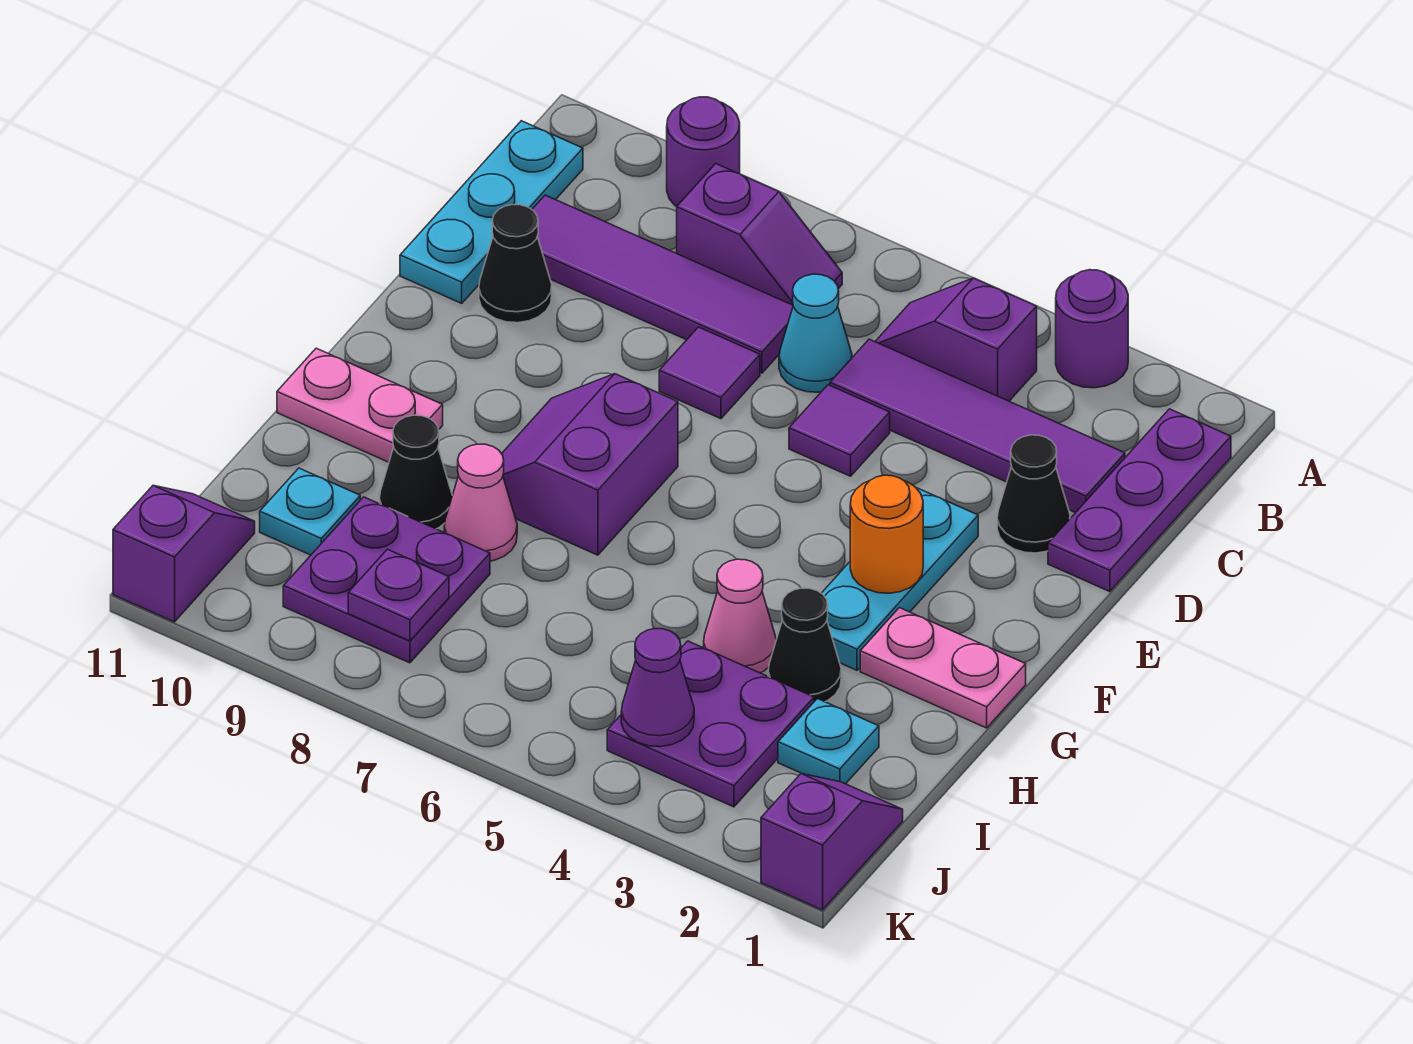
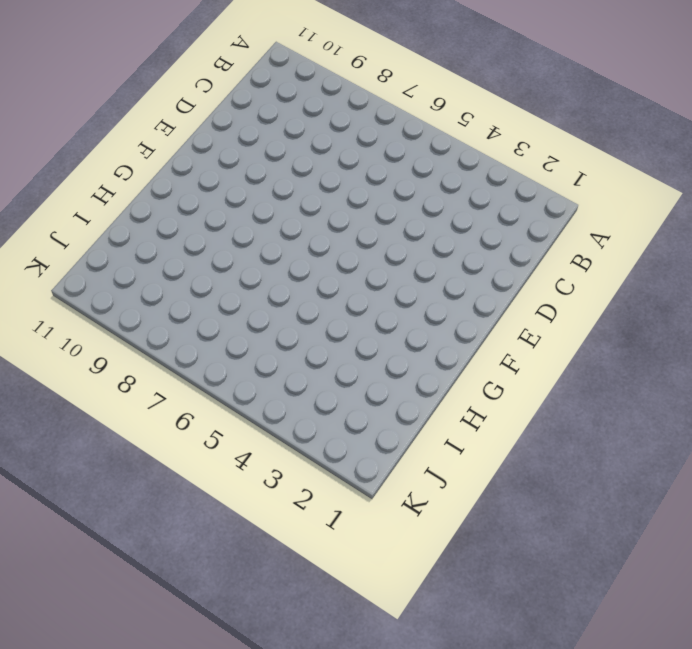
none -> purple 1x1 round brick [1056,270,1128,388]
none -> purple 1x1 round brick [667,97,740,207]
none -> purple 1x3 plate [1048,409,1231,592]
none -> purple 1x2 slope [875,278,1037,401]

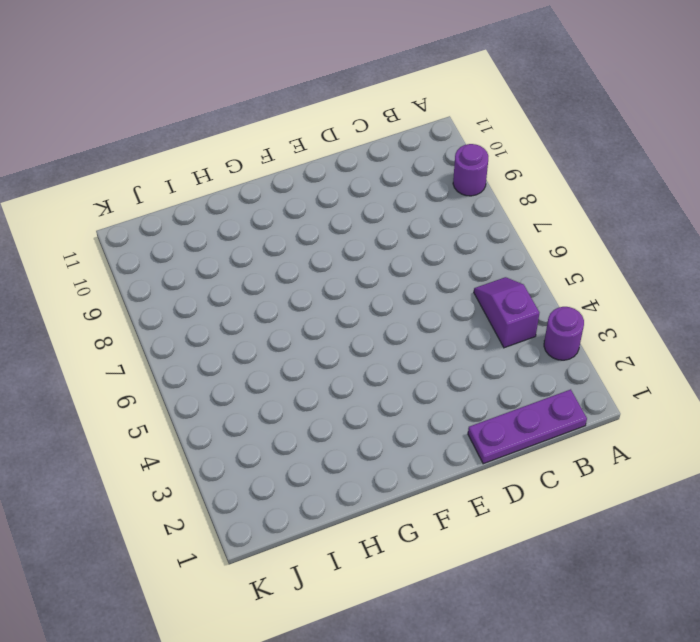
none -> purple 1x2 slope [677,164,842,305]
none -> cyan 1x3 plate [400,121,583,303]
none -> purple 1x4 tile [830,339,1125,513]
none -> cyan 1x1 cone [779,274,852,392]

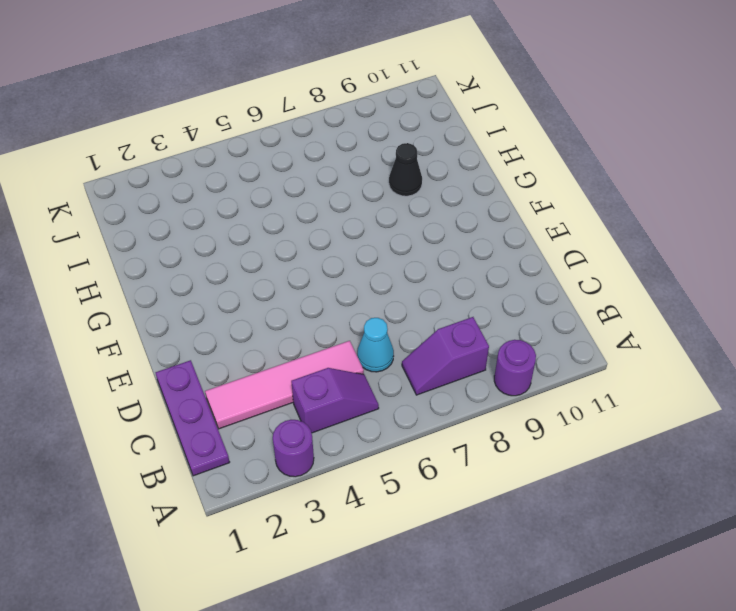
pink 1x4 tile [205,341,364,429] -> purple 1x4 tile [830,339,1125,513]
none -> cyan 1x3 plate [400,121,583,303]
none -> purple 1x4 tile [532,195,793,373]
none -> black 1x1 cone [997,435,1070,553]
none -> purple 1x1 tile [789,385,890,476]

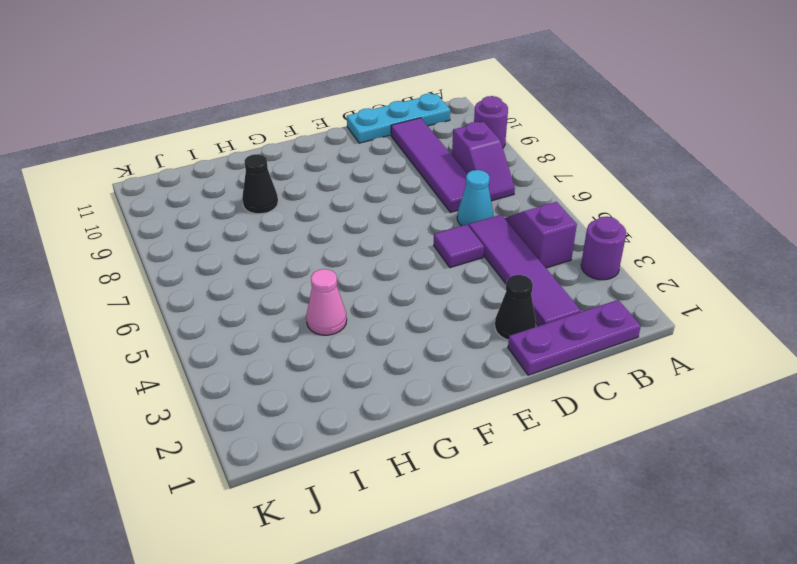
none -> purple 1x1 tile [659,327,760,419]
none -> black 1x1 cone [479,205,552,323]
none -> cyan 1x3 plate [822,488,978,670]
none -> purple 2x2 slope [502,374,678,555]

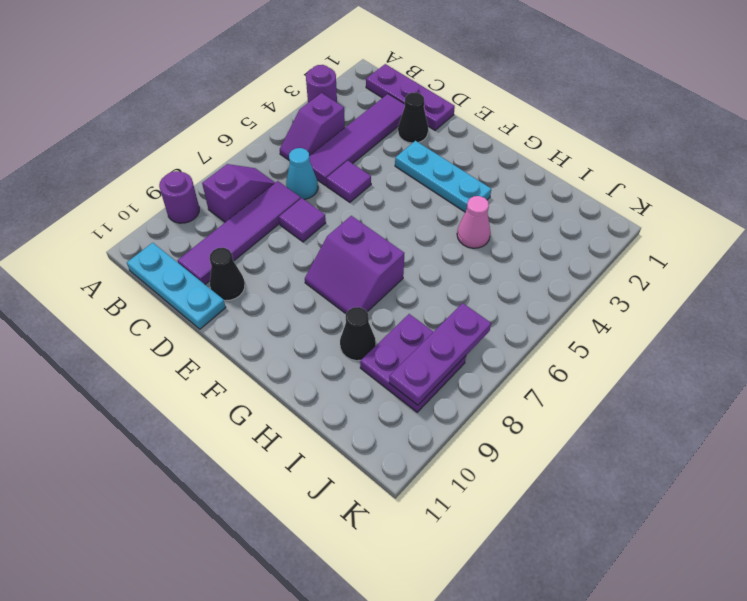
purple 1x3 plate [389,303,491,405] -> purple 1x1 plate [348,549,449,641]
none -> pink 1x2 plate [860,608,1026,728]
none -> pink 1x2 plate [277,348,443,462]
none -> black 1x1 cone [768,588,841,702]
none -> pink 1x1 cone [444,444,517,561]

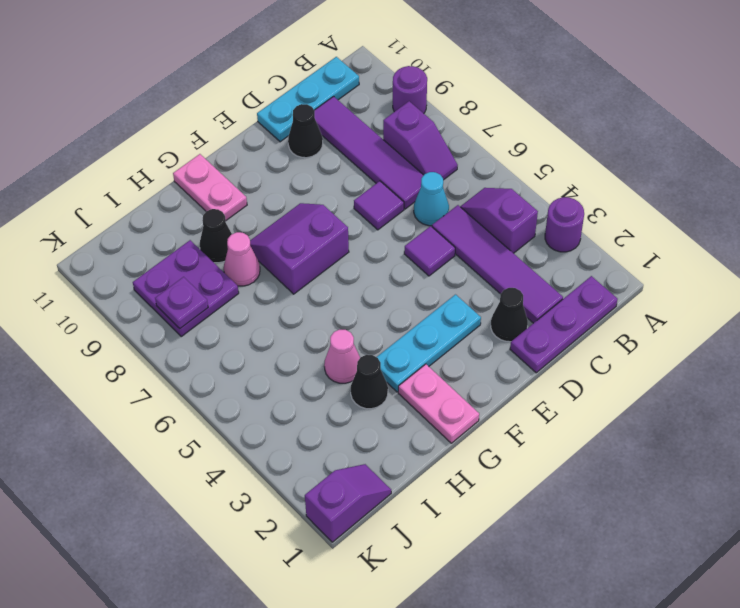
none -> cyan 1x1 plate [778,699,879,784]
none -> purple 2x2 plate [607,641,814,807]
none -> cyan 1x1 plate [260,468,360,555]
none -> purple 1x2 slope [113,486,255,622]

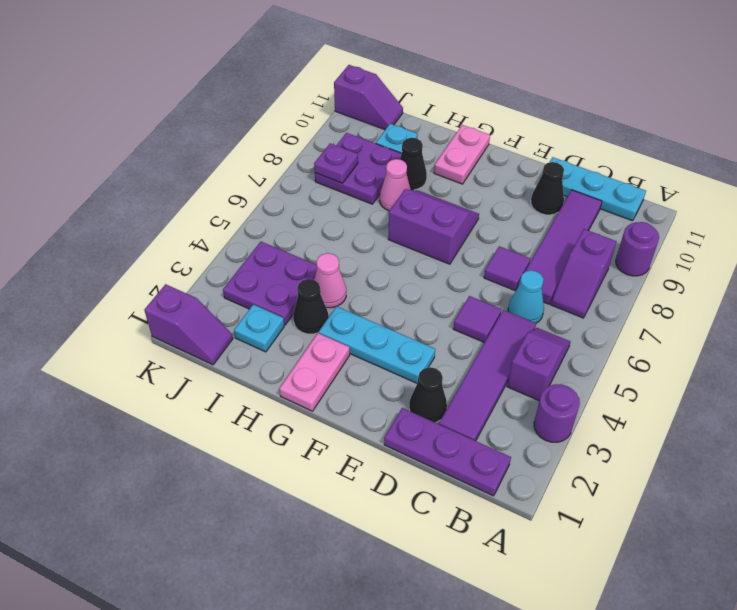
none -> orange 1x1 round brick [850,475,923,593]
none -> purple 1x1 cone [621,629,694,747]

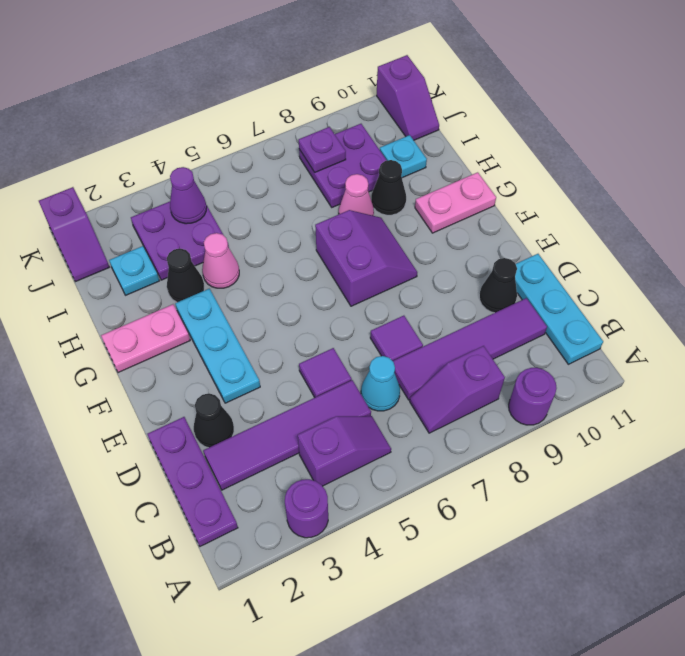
none -> orange 1x1 round brick [850,475,923,593]

